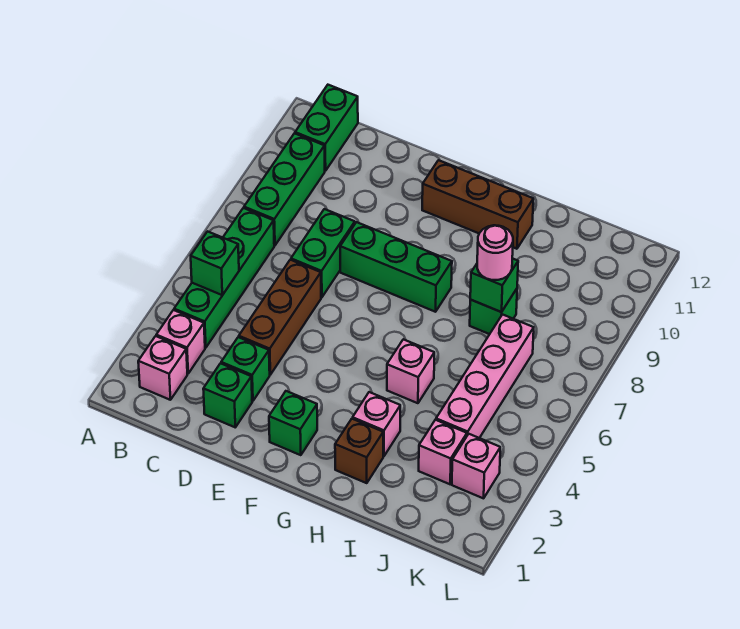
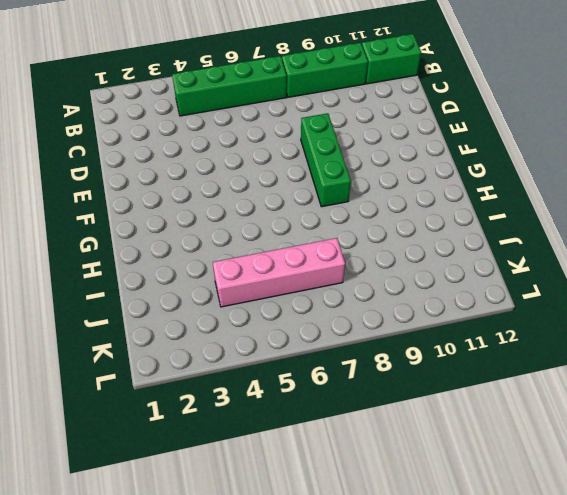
none -> pink 1x1 brick [138,336,187,400]
none -> pink 1x1 brick [156,310,205,374]
none -> green 1x1 brick [203,363,252,427]

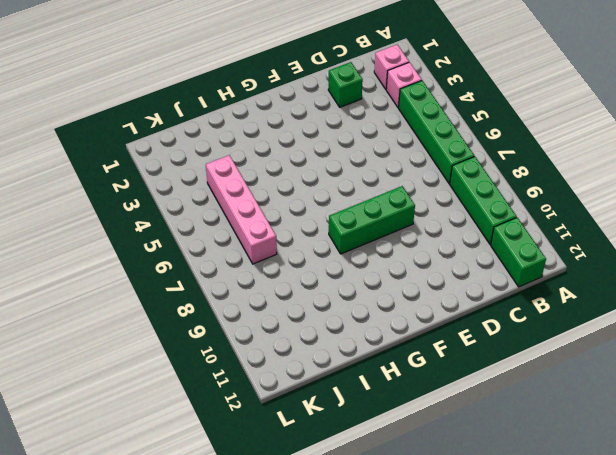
none -> green 1x1 brick [221,337,270,401]
none -> brown 1x3 brick [239,260,321,375]
none -> green 1x2 brick [291,209,355,297]

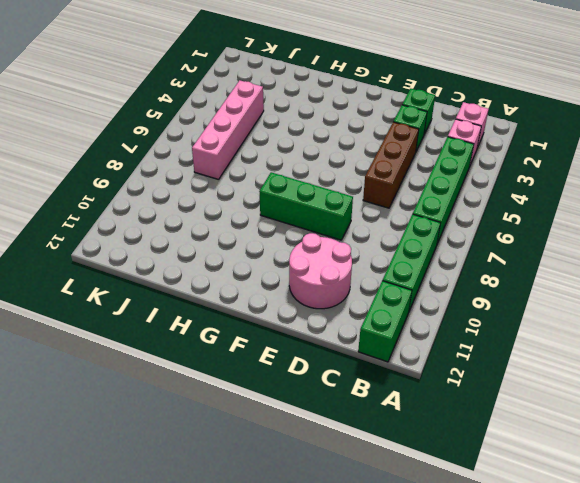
pink 2x2 round brick [289,233,352,309] -> none
none -> green 1x2 brick [291,209,355,297]
none -> green 1x1 brick [269,391,317,455]
none -> brown 1x3 brick [422,160,533,249]

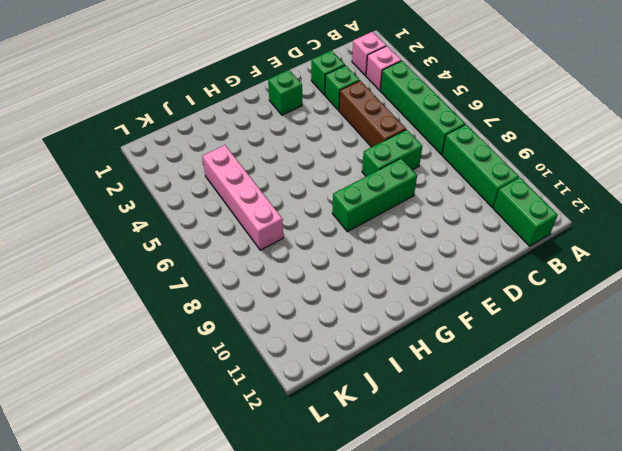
green 1x2 brick [362,130,422,176] -> green 1x2 brick turned to [291,209,355,297]
none -> brown 1x3 brick [422,160,533,249]
none -> brown 1x1 brick [335,419,383,483]
none -> pink 1x1 brick [353,392,400,456]

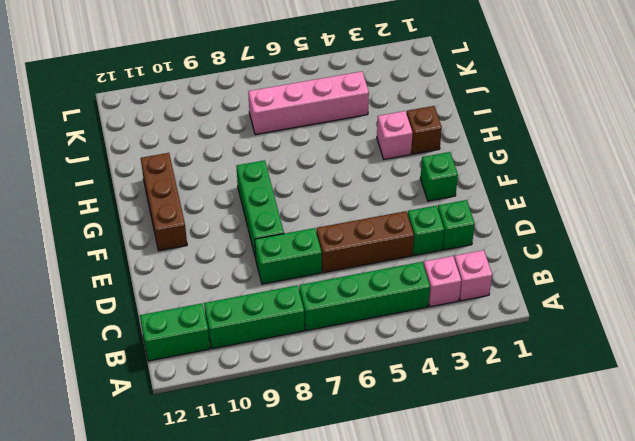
none -> pink 1x1 brick [387,339,434,403]
none -> green 1x1 brick [470,289,517,334]
none -> pink 1x1 brick [419,420,467,484]

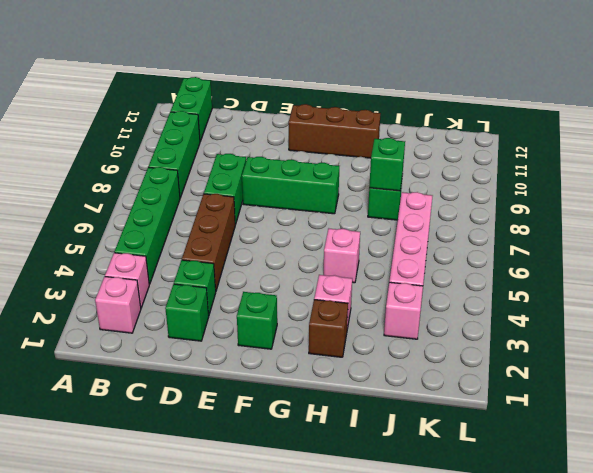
none -> pink 1x1 brick [452,434,500,498]
none -> green 1x1 brick [191,231,239,295]
none -> pink 1x1 round brick [477,225,513,280]

